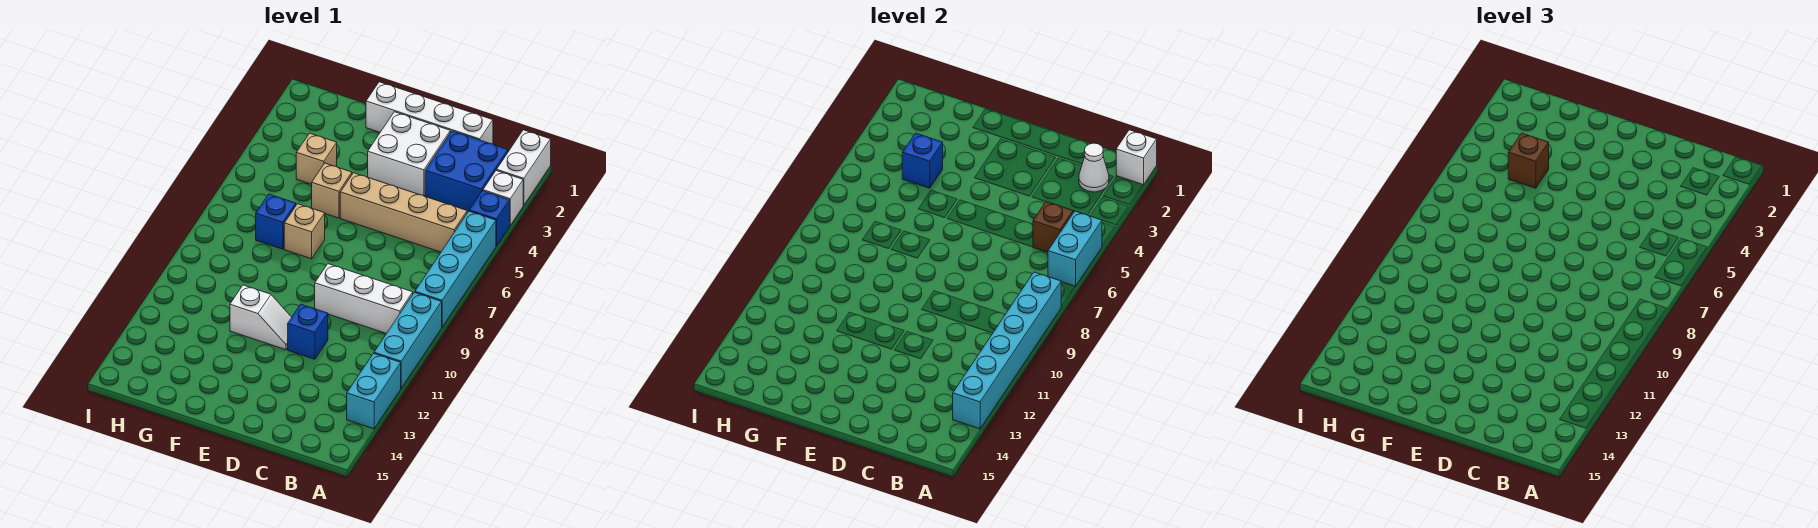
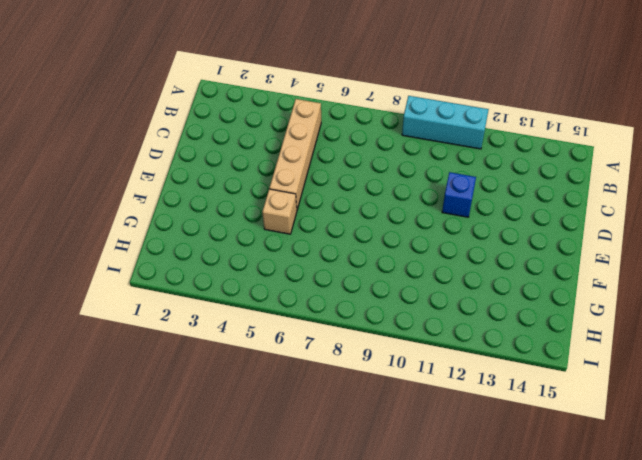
none -> white 1x2 brick [497,130,551,205]
none -> white 1x1 brick [483,170,523,225]
none -> blue 1x1 brick [469,191,510,246]

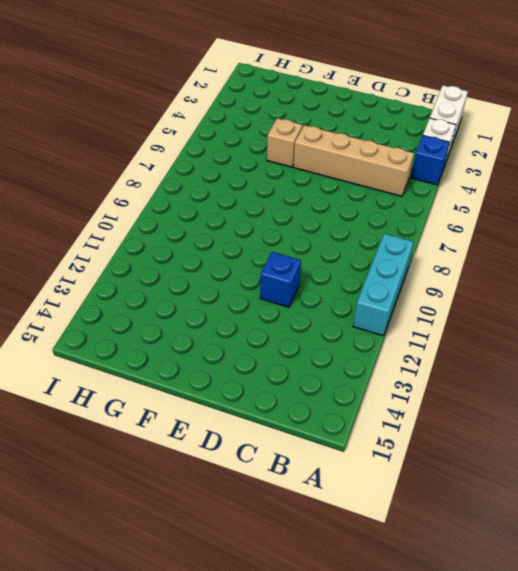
none -> cyan 1x4 brick [415,211,496,327]
none -> cyan 1x2 brick [347,353,401,429]
none -> blue 2x2 brick [425,131,508,211]

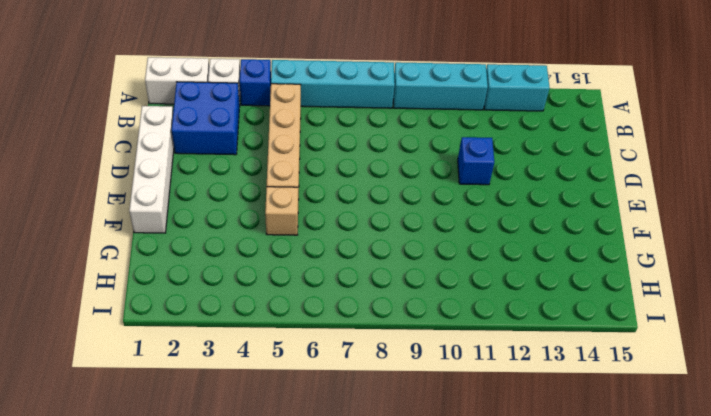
none -> white 1x3 brick [315,264,413,334]
none -> white 2x2 brick [368,112,450,196]
none -> white 1x2 slope [230,285,292,350]

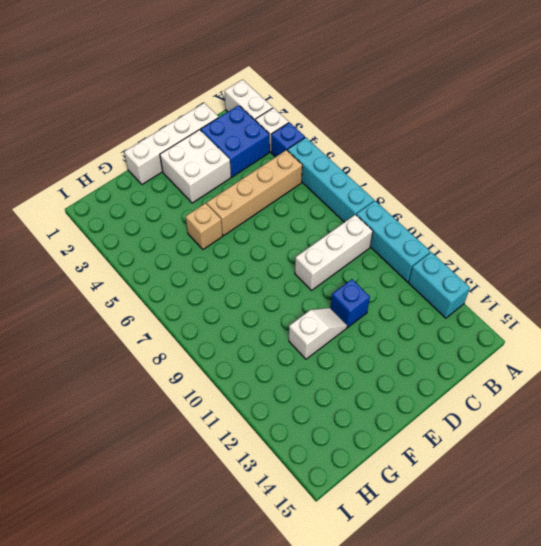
none -> tan 1x1 brick [284,204,325,259]
none -> tan 1x1 brick [296,133,337,184]
none -> blue 1x1 brick [256,194,296,249]

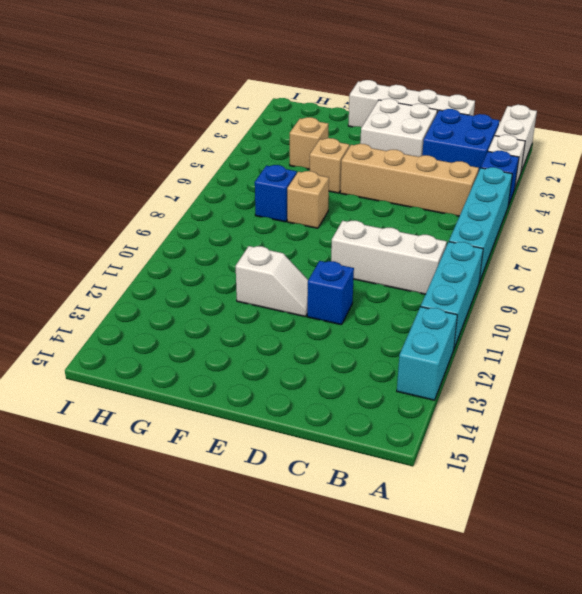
none -> white 1x1 brick [1116,130,1157,185]
none -> cyan 1x2 brick [1048,211,1102,287]
none -> cyan 1x6 brick [953,272,1061,429]

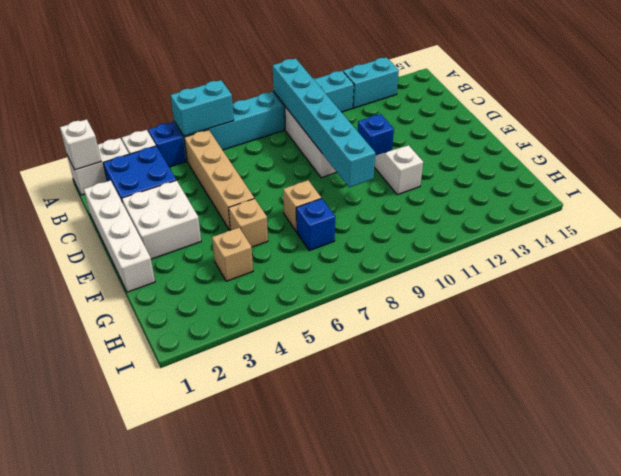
cyan 1x6 brick [273,58,375,187] -> cyan 1x6 brick turned to [953,272,1061,429]
none -> white 1x1 cone [1079,143,1109,192]
none -> brown 1x1 brick [1033,202,1073,252]
none -> blue 1x1 brick [902,133,943,188]

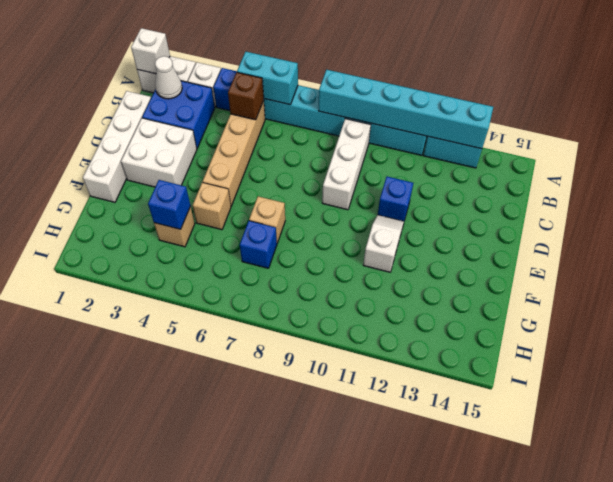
none -> brown 1x1 brick [1508,133,1549,188]

